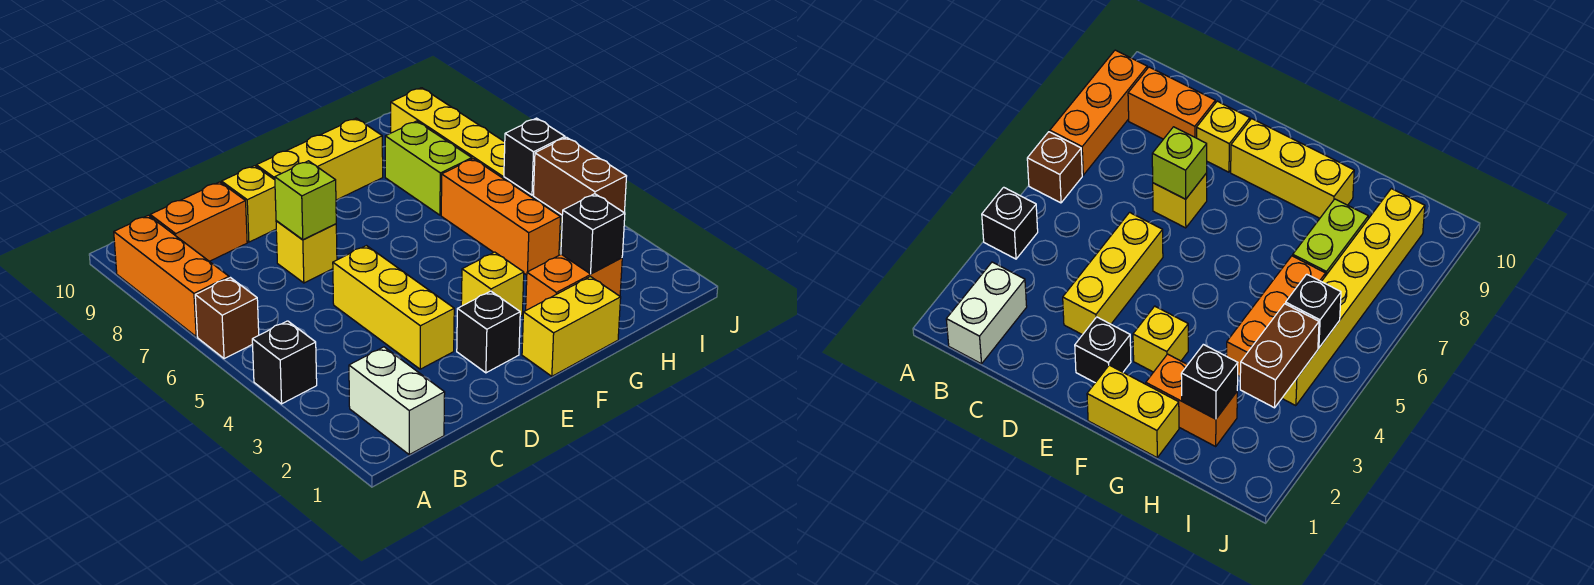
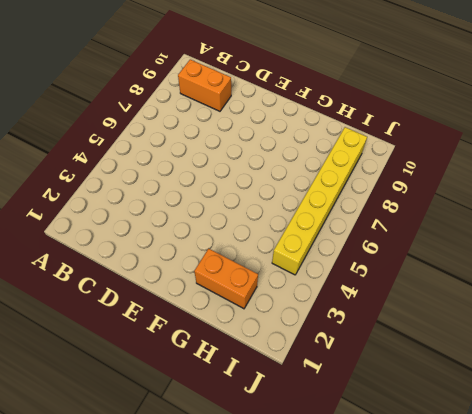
none -> black 1x1 brick [252,321,317,404]
none -> brown 1x1 brick [195,278,259,359]
none -> orange 1x3 brick [114,215,229,337]

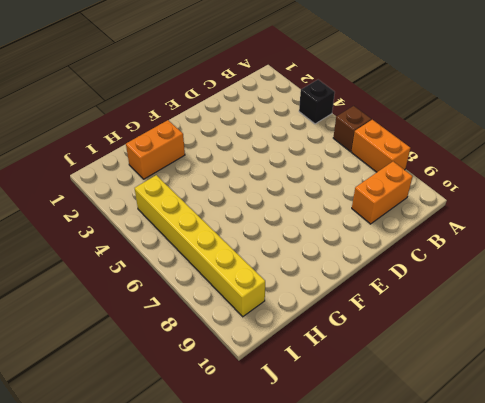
orange 1x2 brick [351,120,410,172] -> orange 1x3 brick [114,215,229,337]
none -> white 1x2 brick [349,347,445,455]
none -> yellow 1x3 brick [333,246,454,369]
none -> yellow 1x1 brick [276,221,337,283]

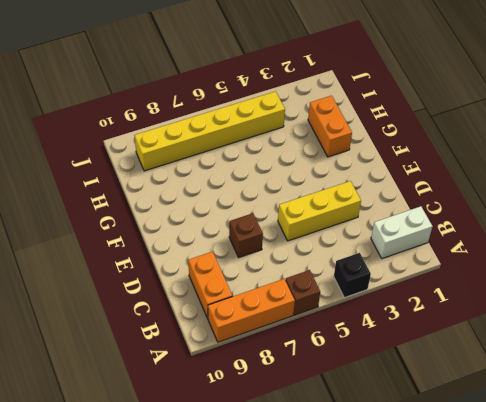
brown 1x1 brick [229,213,263,257] -> yellow 1x1 brick [276,221,337,283]
none -> yellow 1x1 brick [222,166,276,242]
none -> black 1x1 brick [457,291,520,373]
none -> yellow 1x3 brick [256,118,383,200]

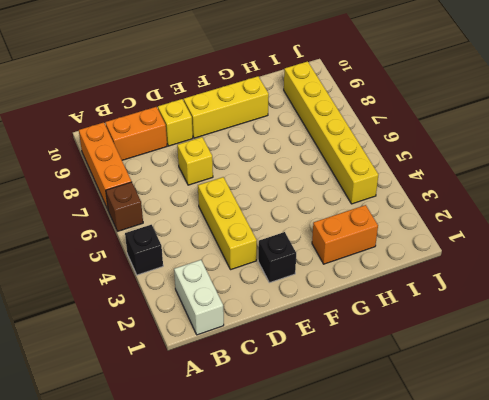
none -> yellow 1x2 brick [522,277,621,376]
none -> yellow 1x1 brick [461,252,524,316]
none -> orange 1x3 brick [441,159,560,275]

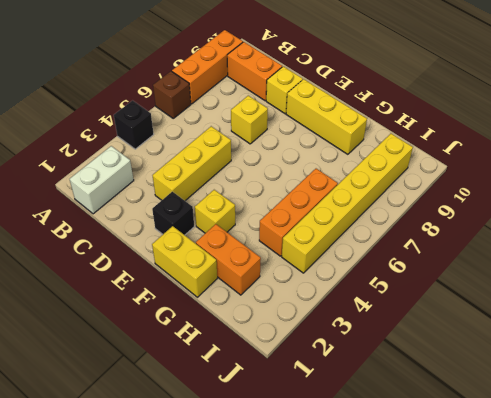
none -> lime 1x2 brick [385,121,472,215]
none -> lime 1x1 brick [275,161,336,240]
none -> black 1x1 brick [561,194,625,274]

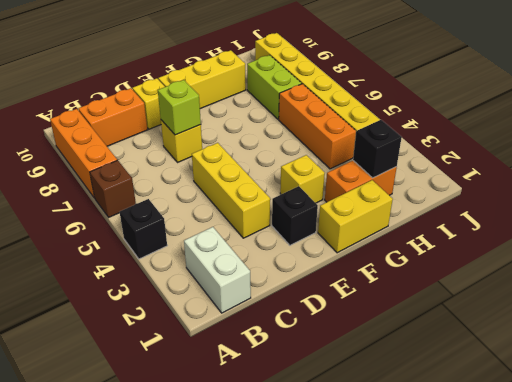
none -> brown 1x2 brick [533,137,627,215]
none -> black 1x1 brick [504,118,565,195]

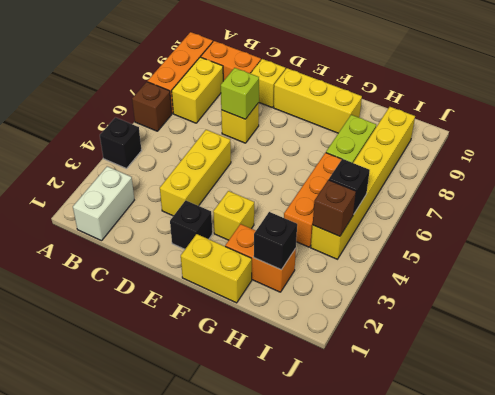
yellow 1x2 brick [172,57,223,123] -> none
brown 1x1 brick [313,180,356,236] -> brown 1x2 brick [533,137,627,215]

